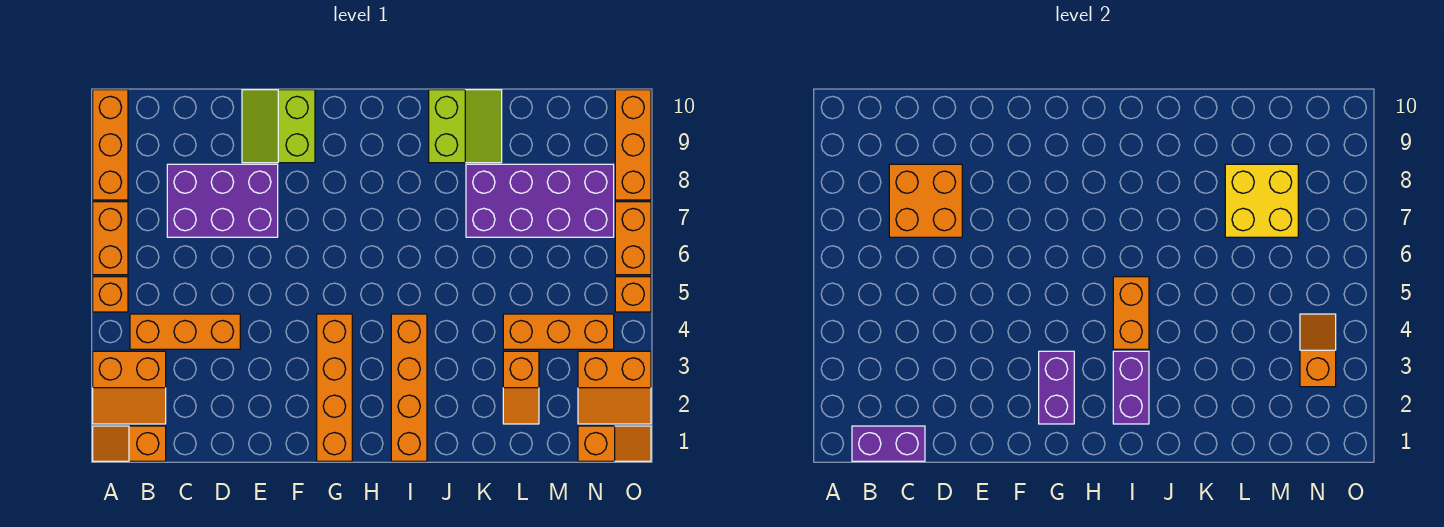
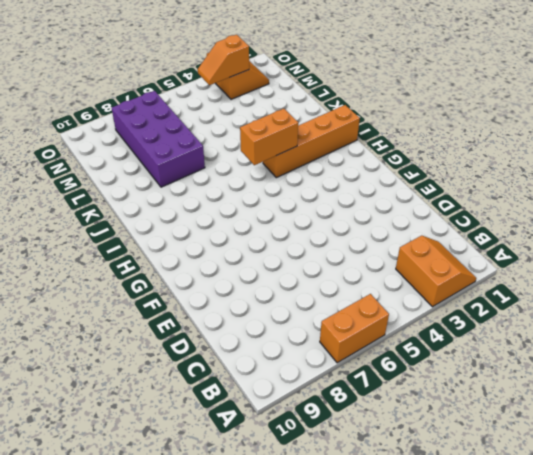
none -> orange 1x2 slope [93,426,166,461]
none -> orange 1x1 brick [93,277,128,312]
none -> orange 1x3 brick [93,90,128,200]

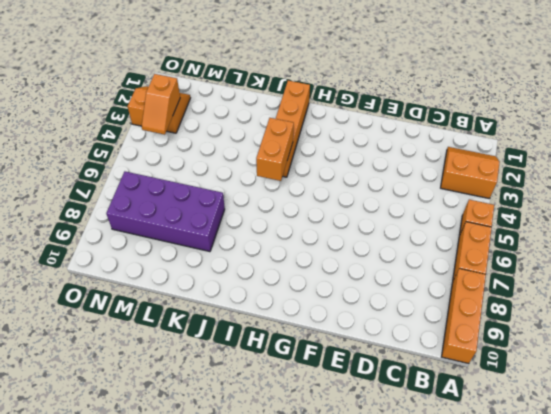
none -> orange 1x2 slope [93,426,166,461]
none -> orange 1x3 brick [130,314,240,349]
none -> purple 2x3 brick [167,164,278,237]

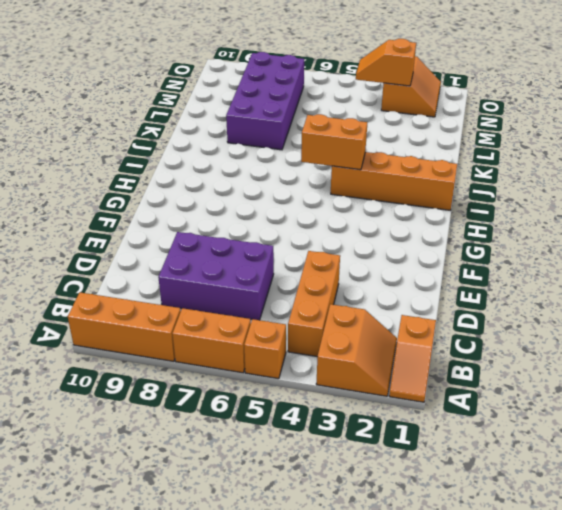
purple 2x3 brick [158,232,274,320] -> purple 2x3 brick turned to [167,164,278,237]
none -> lime 2x2 slope [242,90,315,163]
none -> orange 1x4 brick [317,314,352,461]
none -> lime 2x2 slope [429,90,502,163]

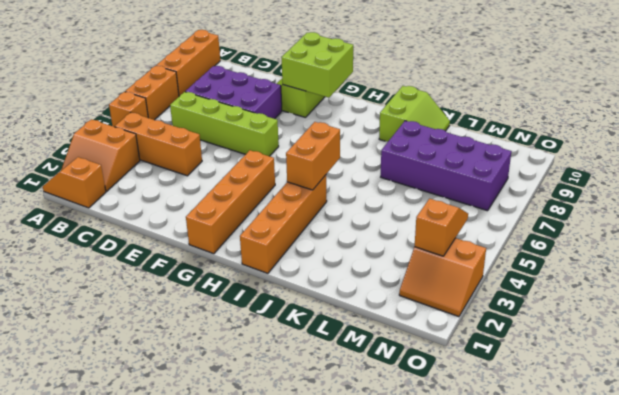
lime 1x4 brick [170,92,279,156] -> none
lime 2x2 brick [281,32,353,98] -> none
none -> orange 1x2 slope [503,351,539,424]
none -> orange 1x3 brick [503,314,614,349]
none -> orange 1x2 slope [578,426,651,461]

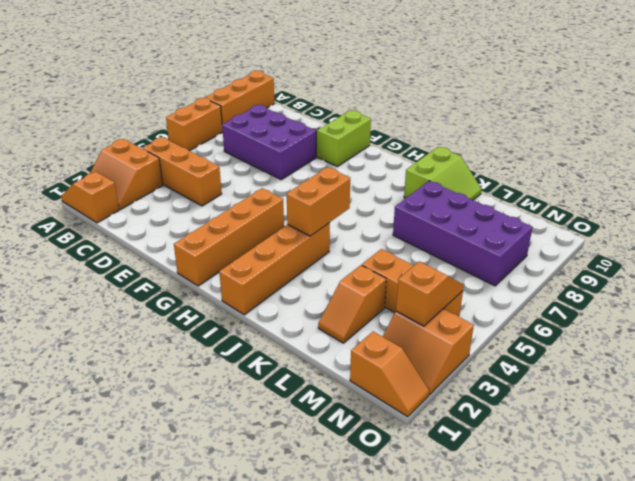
none -> orange 1x1 brick [93,277,128,312]
none -> orange 1x1 brick [615,277,651,312]
none -> orange 1x2 brick [615,202,651,275]

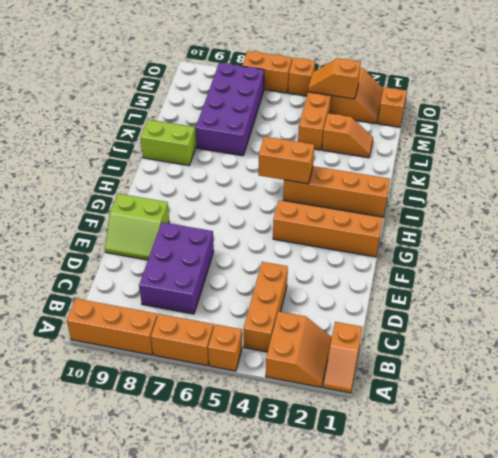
none -> orange 1x3 brick [615,90,651,200]
none -> purple 1x2 brick [852,426,925,461]
none -> orange 2x2 brick [889,164,962,237]

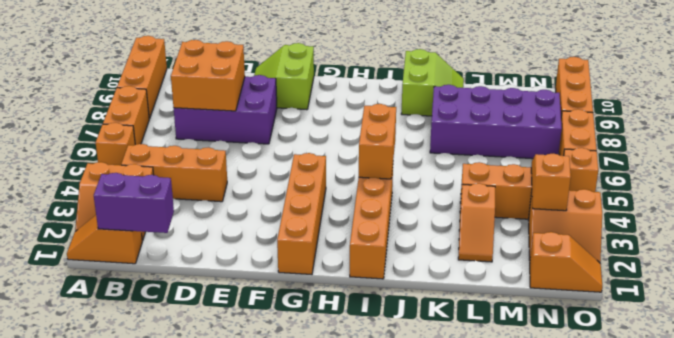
none -> purple 1x2 brick [1039,351,1074,424]
none -> purple 1x2 brick [1113,351,1149,424]
none -> yellow 2x2 brick [1225,164,1298,237]

